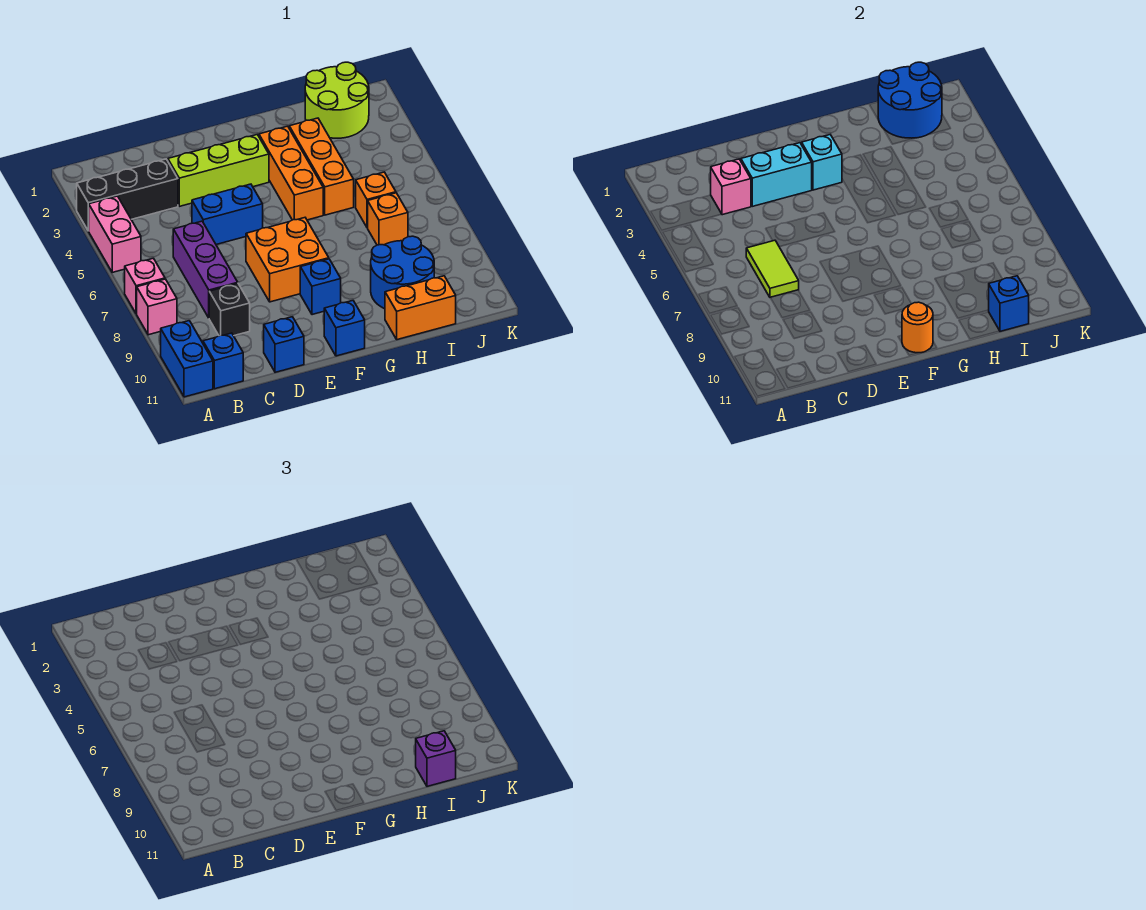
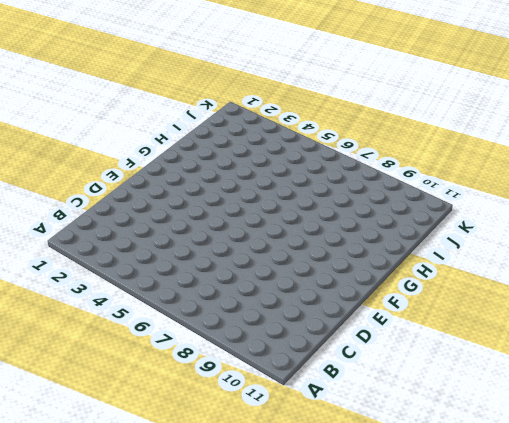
none -> black 1x3 brick [77,159,178,231]
none -> pink 1x2 brick [89,196,141,272]
none -> pink 1x1 brick [125,258,165,314]

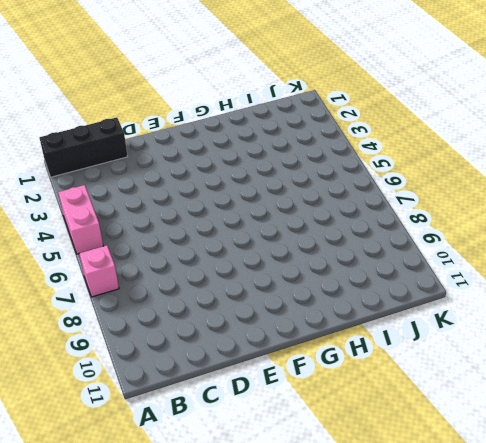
black 1x3 brick [39,117,128,177] -> black 1x3 brick moved to [77,159,178,231]
none -> pink 1x1 brick [137,279,177,335]
none -> blue 1x2 brick [161,321,213,397]
none -> blue 1x1 brick [203,333,243,389]

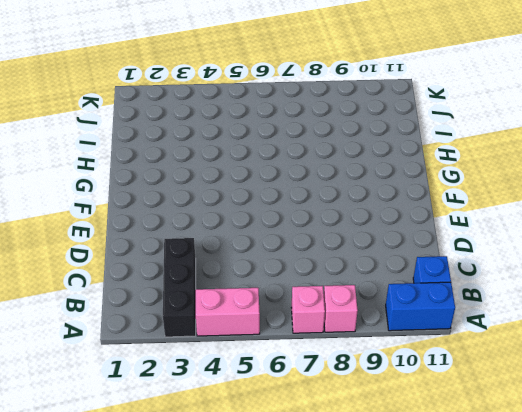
none -> purple 1x3 brick [173,221,238,318]
none -> black 1x1 brick [209,284,250,336]
none -> lime 1x3 brick [168,135,269,206]

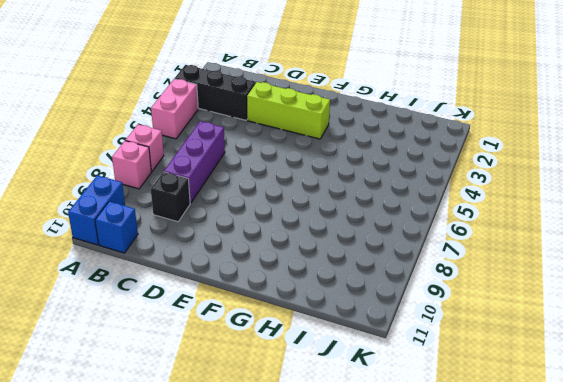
none -> blue 1x2 brick [192,184,263,244]
none -> blue 1x1 brick [264,317,304,372]
none -> orange 2x2 brick [246,218,329,302]

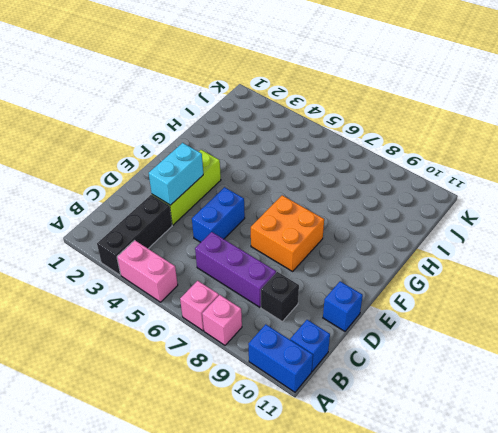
none -> blue 1x1 brick [300,259,341,315]
none -> blue 1x1 brick [324,301,365,356]
none -> orange 1x3 brick [259,126,323,220]

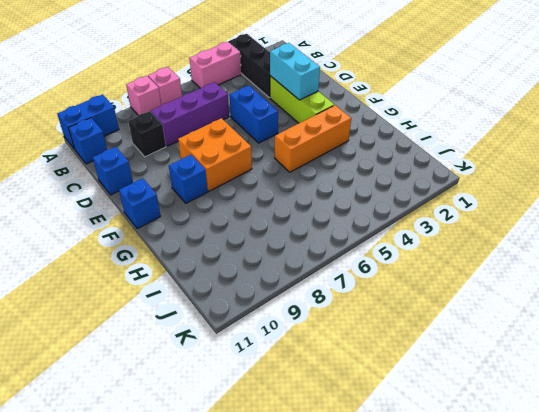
none -> orange 1x3 brick [289,118,354,215]
none -> blue 2x2 round brick [371,236,434,309]
none -> orange 1x2 brick [385,276,456,340]

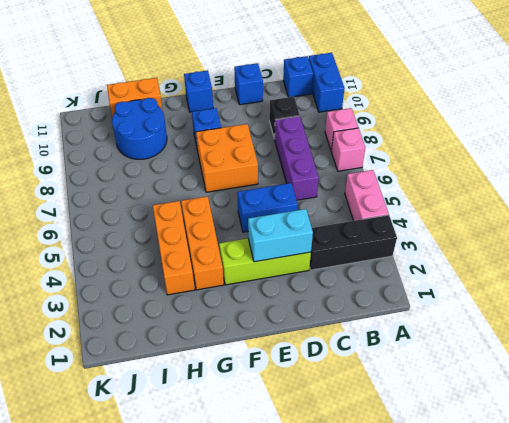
none -> lime 2x2 round brick [305,62,369,138]
none -> orange 1x1 brick [356,172,396,228]
none -> orange 1x1 brick [368,193,408,245]

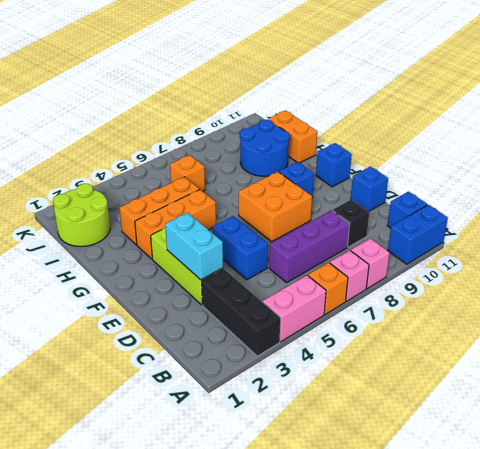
orange 1x1 brick [308,262,348,314] -> orange 1x1 brick moved to [368,193,408,245]
none -> pink 1x1 brick [711,159,751,215]
none -> lime 1x2 tile [746,240,799,298]
none -> cyan 1x1 brick [802,135,842,190]

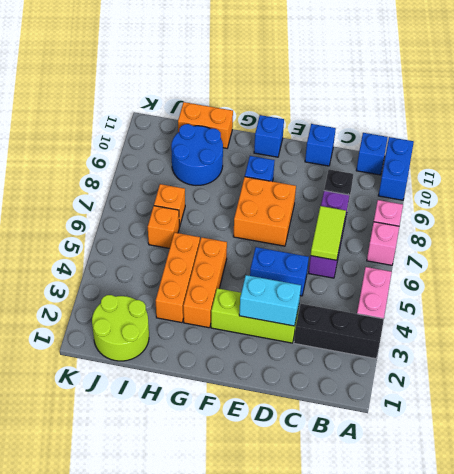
none -> pink 1x1 brick [711,159,751,215]
none -> cyan 1x1 brick [802,135,842,190]
none -> orange 1x1 round brick [902,302,933,353]

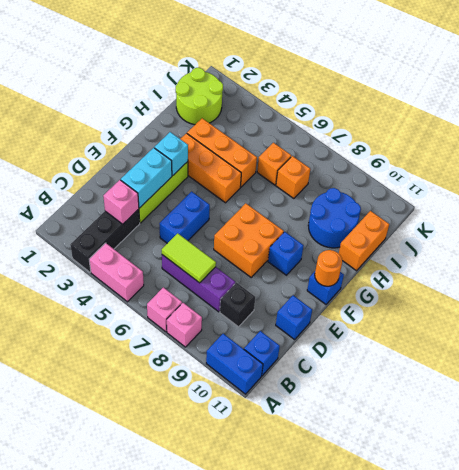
none -> blue 2x2 round brick [878,62,942,138]
none -> blue 1x1 brick [989,276,1029,331]
none -> purple 1x1 brick [416,731,456,786]

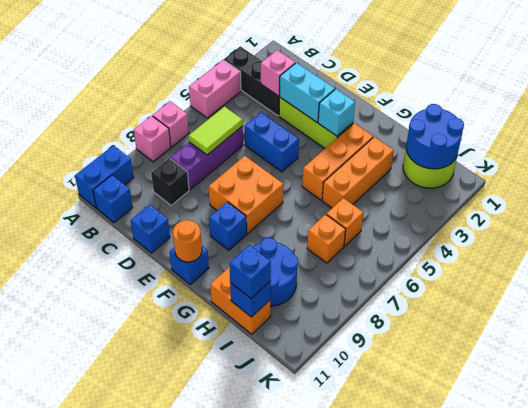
blue 1x1 brick [229,245,271,298] -> purple 1x1 brick [416,731,456,786]

